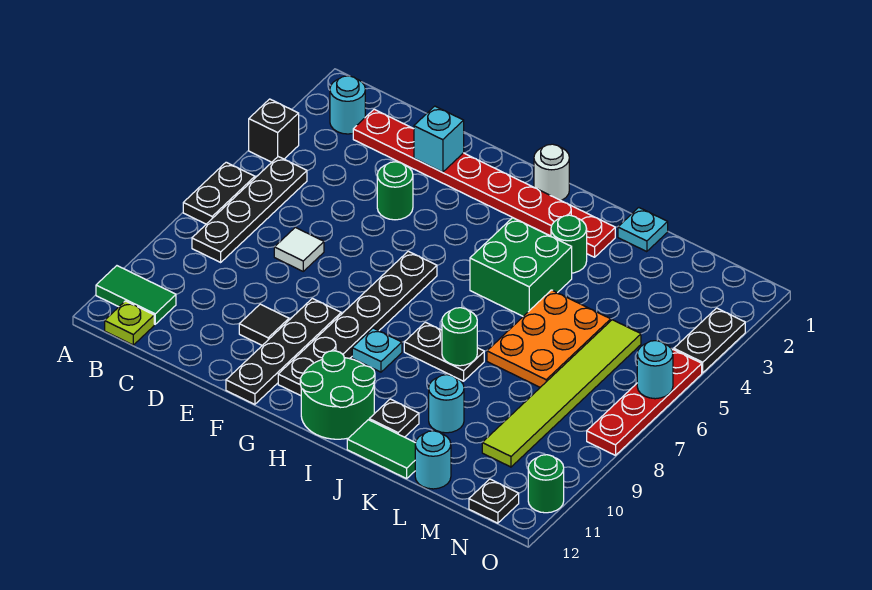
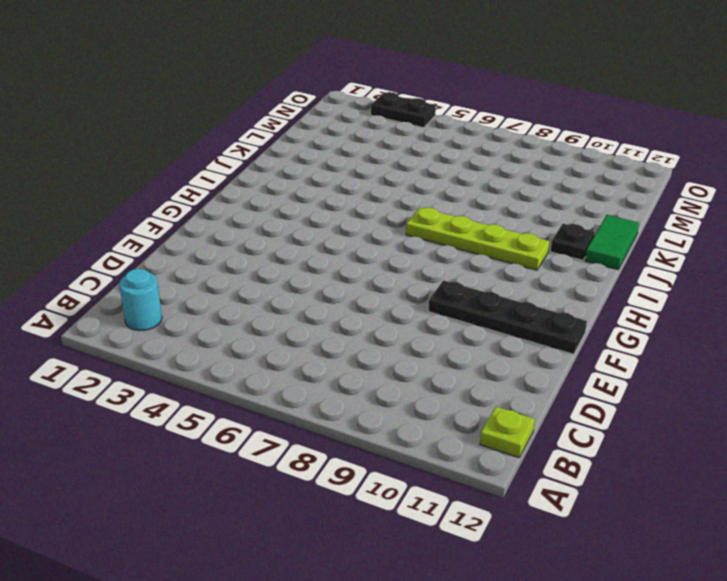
lime 1x4 plate [406,207,550,270] -> black 1x2 plate [404,322,484,381]
none -> black 1x1 brick [249,99,299,162]
none -> black 1x2 plate [183,162,255,224]
none -> green 1x2 tile [96,266,176,324]
none -> black 1x4 plate [192,157,307,262]

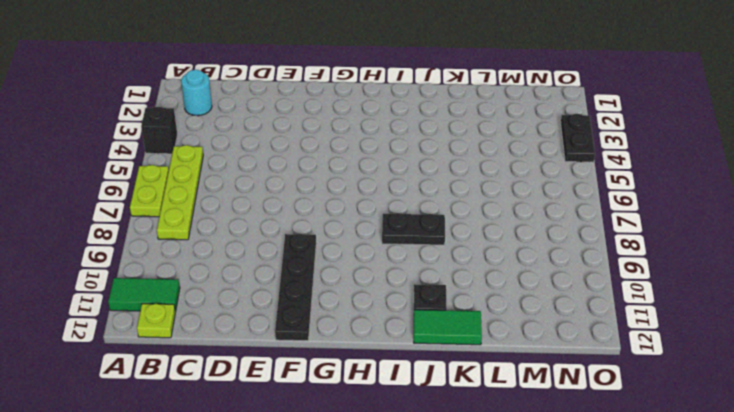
lime 1x2 plate [130,165,169,217] -> black 1x2 plate [183,162,255,224]
lime 1x4 plate [157,145,203,240] -> black 1x4 plate [192,157,307,262]
none -> red 1x8 plate [353,109,615,257]
none -> white 1x1 tile [274,227,324,271]
none -> green 1x1 round brick [377,162,413,220]
none -> black 1x1 tile [239,304,289,345]

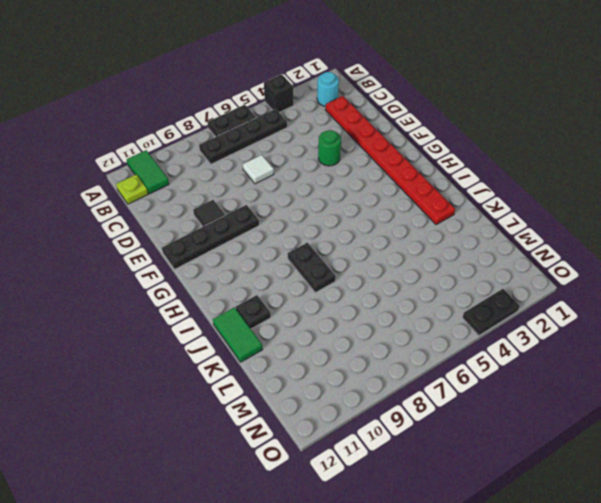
none -> black 1x6 plate [278,251,437,396]
none -> white 1x1 round brick [534,144,569,200]
none -> cyan 1x1 plate [352,328,402,372]
none -> green 2x2 round brick [300,351,375,439]

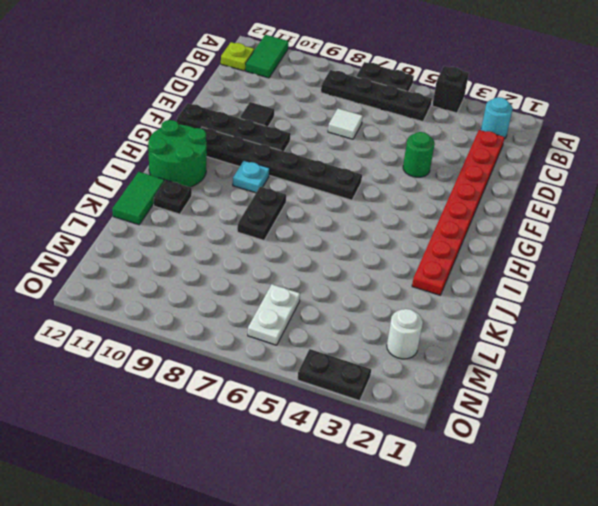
white 1x1 round brick [387,309,423,359] -> white 1x1 round brick moved to [534,144,569,200]
white 1x2 plate [248,284,300,345] -> lime 1x6 tile [482,320,641,467]
none -> green 2x2 brick [470,218,572,316]
none -> green 1x1 round brick [551,215,587,273]
none -> cyan 1x1 plate [618,208,668,252]
none -> orange 2x3 plate [487,290,611,387]

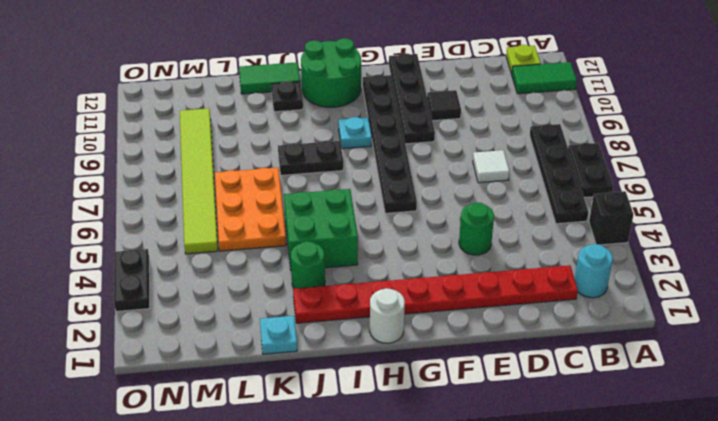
none -> cyan 1x1 round brick [429,375,464,433]
none -> cyan 1x1 round brick [415,431,451,489]
none -> black 1x1 plate [469,479,519,523]
none -> red 1x4 plate [587,350,702,455]

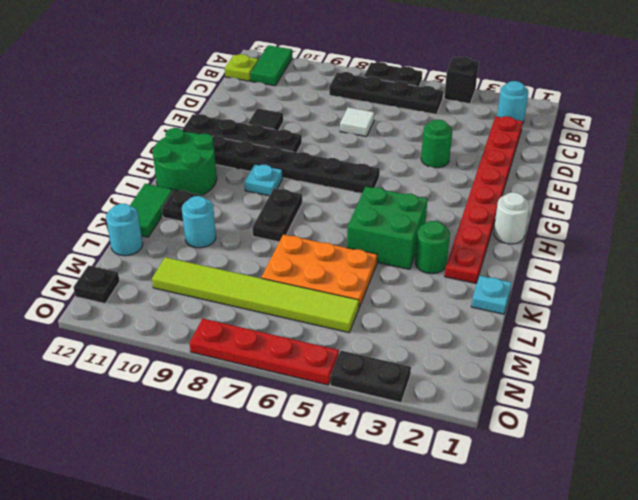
none -> green 1x1 round brick [528,455,564,513]
none -> cyan 1x1 brick [414,106,464,172]
none -> green 1x1 round brick [442,308,477,366]
none -> cyan 1x1 round brick [637,341,673,399]

